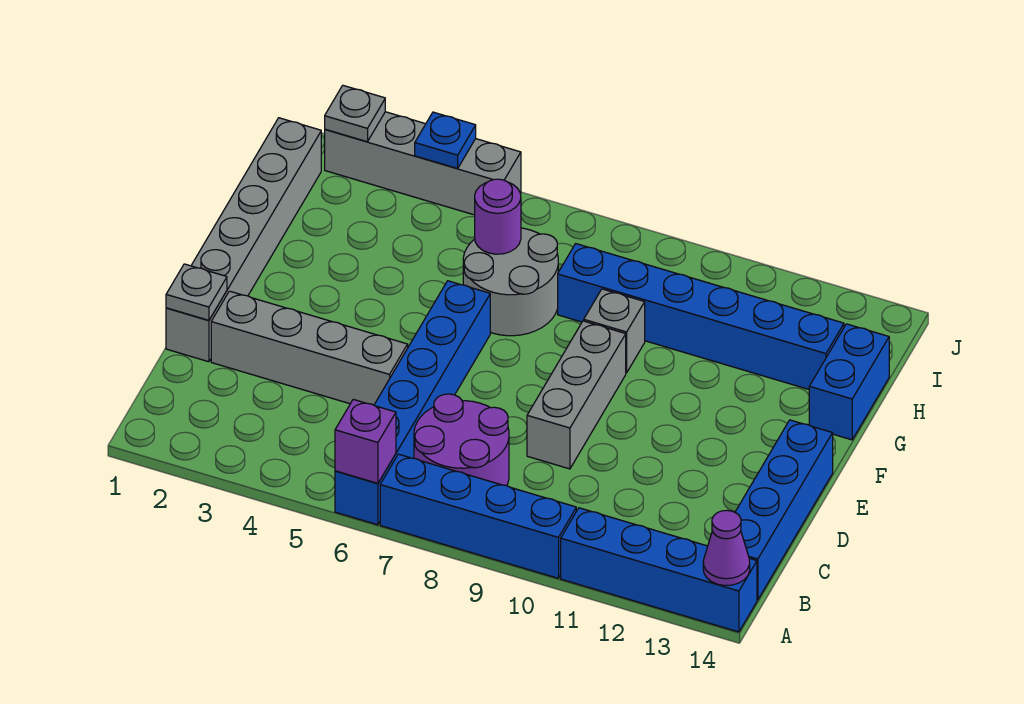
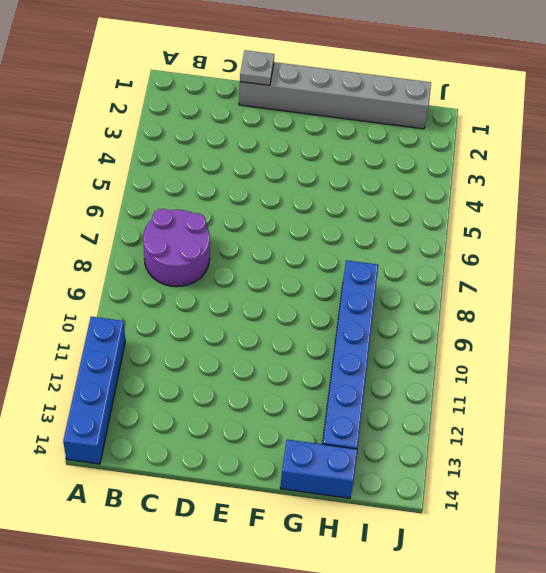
none -> blue 1x6 brick [335,281,490,525]
none -> blue 1x4 brick [380,454,576,578]
none -> blue 1x4 brick [735,420,833,600]

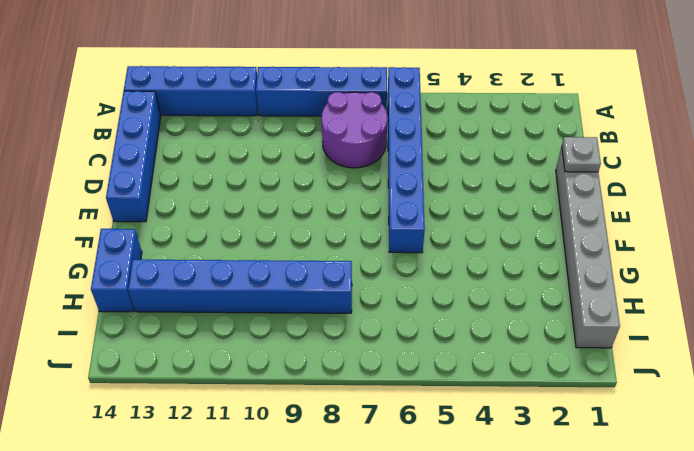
none -> grey 1x4 brick [211,291,408,405]
none -> grey 1x3 brick [527,321,626,469]
none -> grey 2x2 round brick [463,228,558,336]

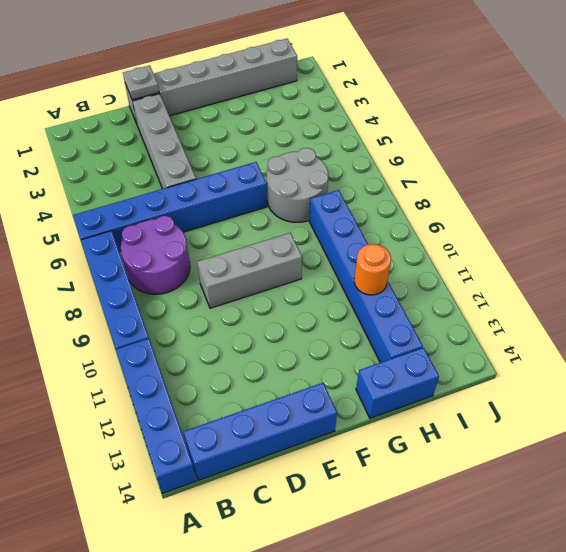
orange 1x1 round brick [354,244,391,295] -> none
none -> grey 1x1 brick [584,289,645,373]
none -> grey 1x4 brick [325,112,521,215]
none -> purple 1x1 brick [335,399,396,483]

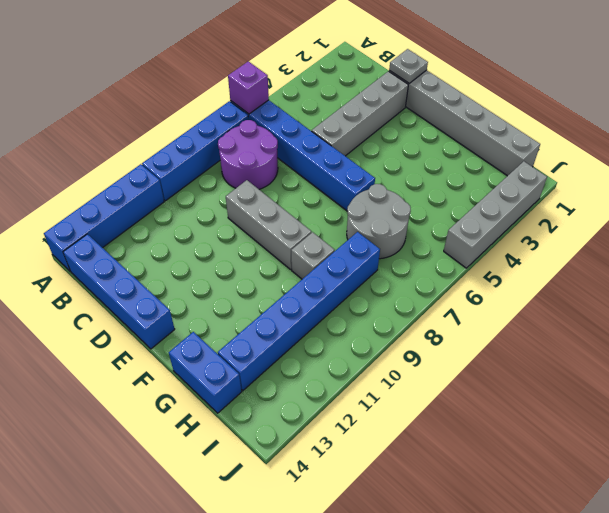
none -> purple 1x1 cone [703,510,750,586]
none -> purple 1x1 round brick [475,179,521,254]
none -> grey 1x1 plate [325,86,385,142]

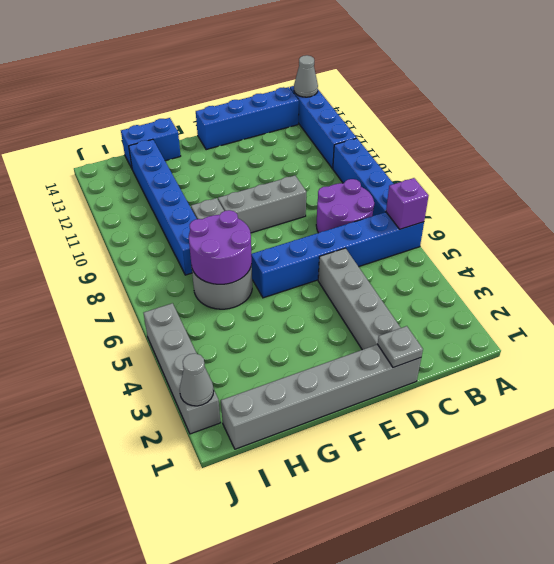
grey 1x1 cone [294,55,318,97] -> purple 1x1 cone [703,510,750,586]
purple 2x2 round brick [189,210,252,284] -> purple 1x1 round brick [475,179,521,254]
grey 1x1 cone [180,353,214,406] -> grey 1x1 plate [325,86,385,142]
none -> blue 1x1 plate [415,112,476,168]

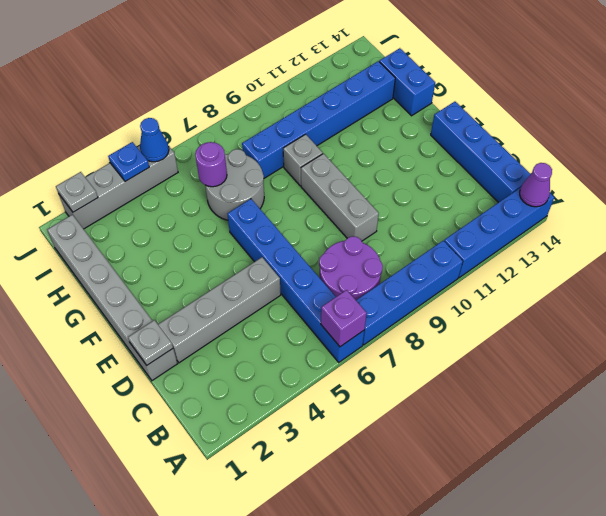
blue 1x1 cone [140,118,169,162] -> none

